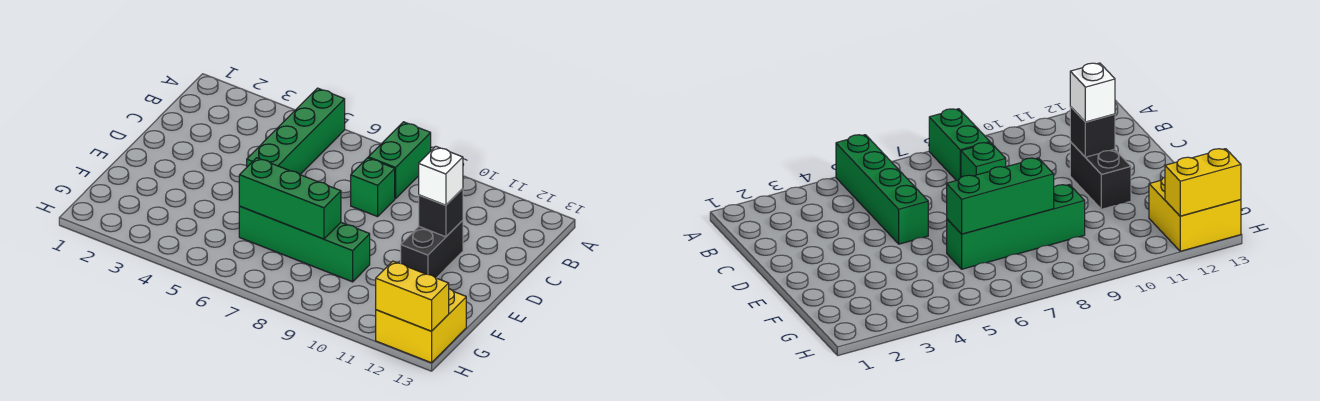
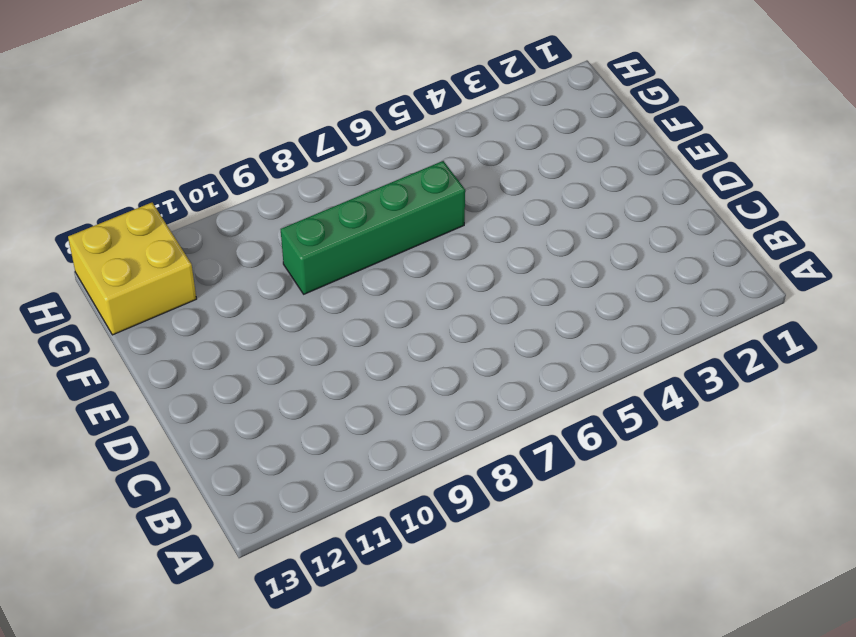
none -> green 1x4 brick [247,88,345,174]
none -> green 1x2 brick [368,122,431,199]

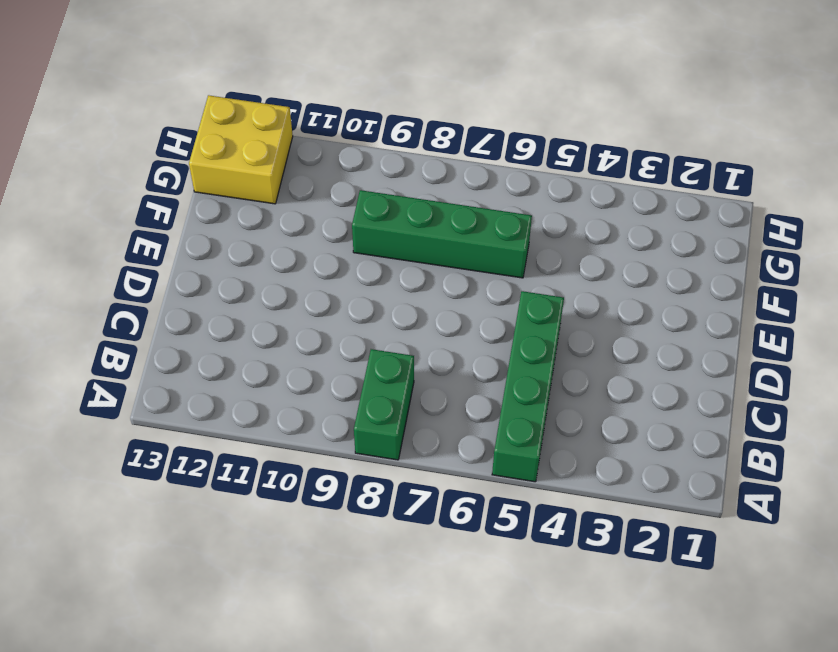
none -> green 1x1 brick [351,158,395,217]
none -> black 1x2 brick [401,220,463,278]

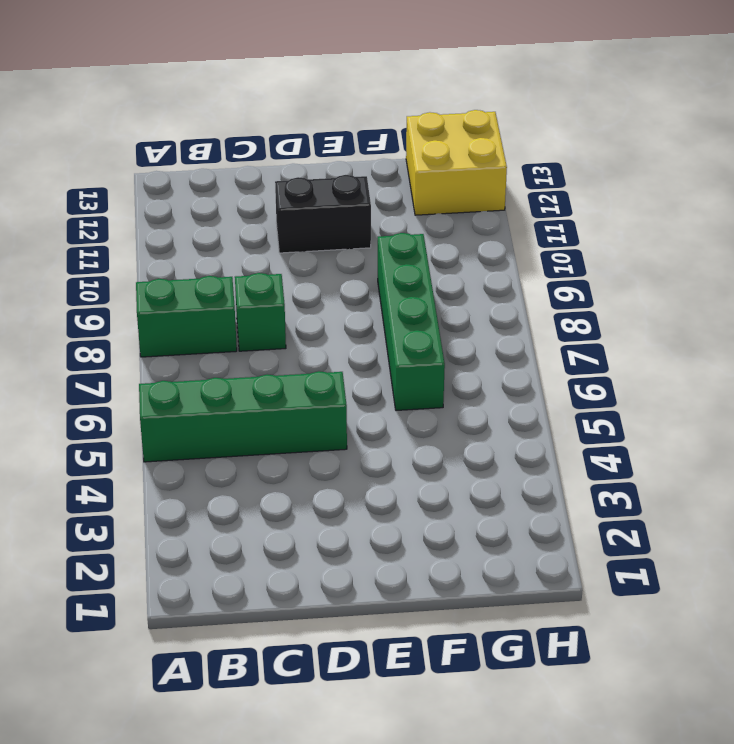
none -> black 1x1 brick [419,189,463,237]
none -> green 1x3 brick [239,158,341,239]

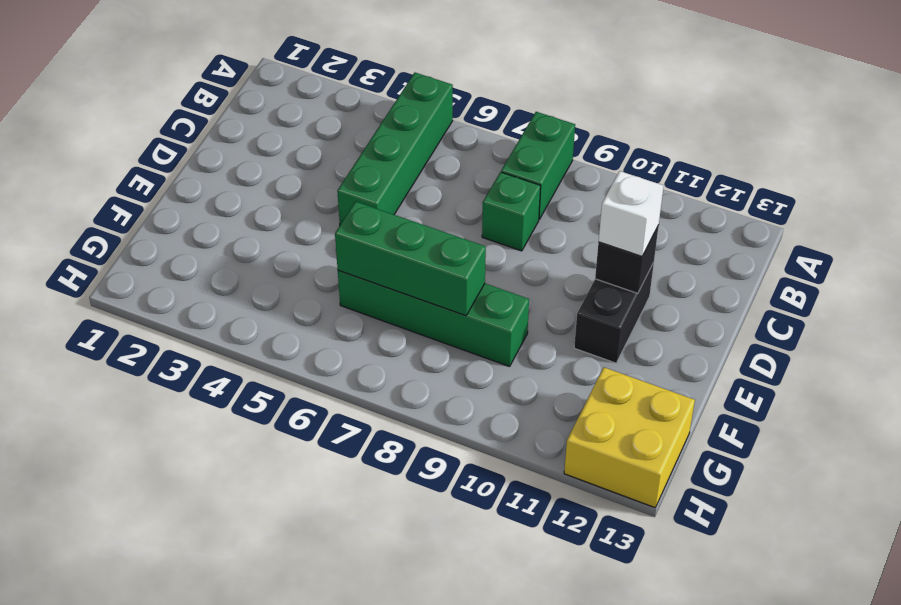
none -> yellow 1x2 brick [376,261,449,331]

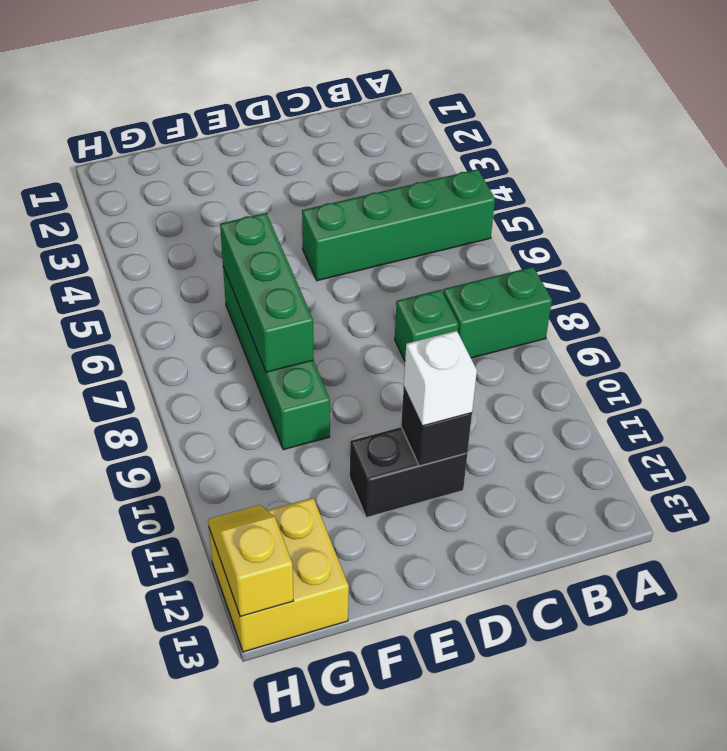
yellow 1x2 slope [208,505,293,616] -> yellow 1x2 brick [376,261,449,331]

